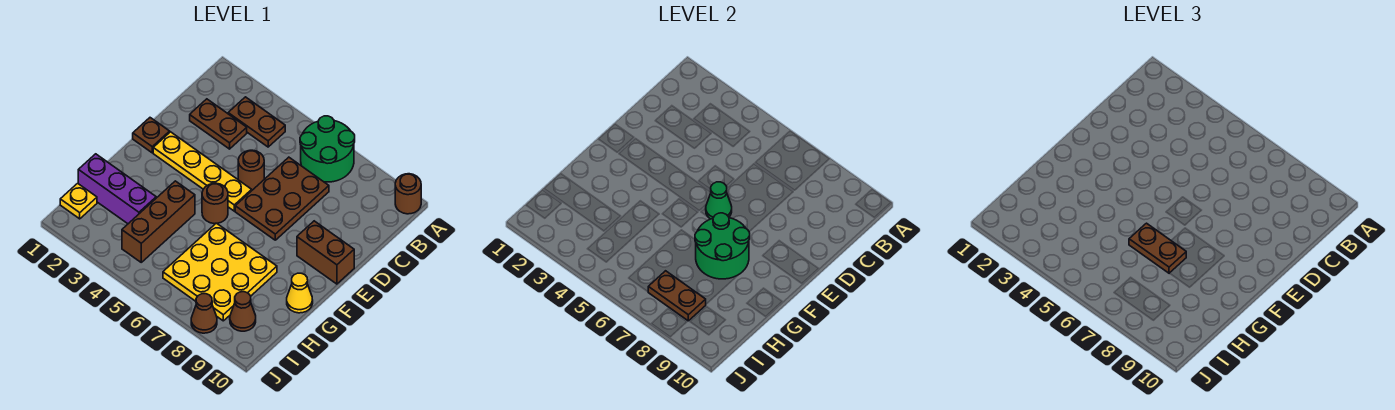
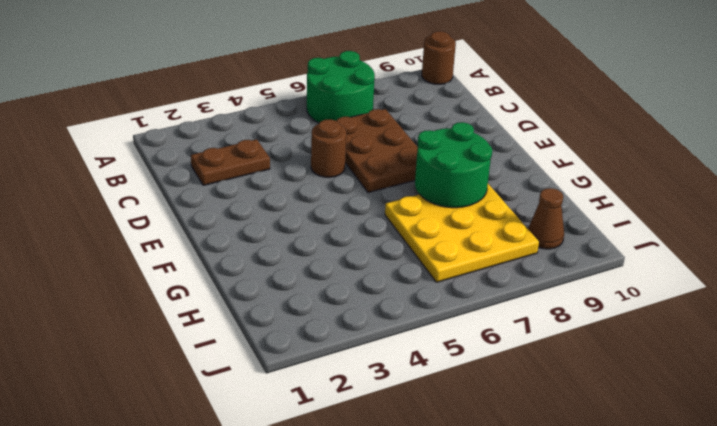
none -> brown 1x2 plate [228,97,285,147]
none -> brown 1x1 plate [133,118,170,153]
none -> yellow 1x4 plate [153,132,252,211]

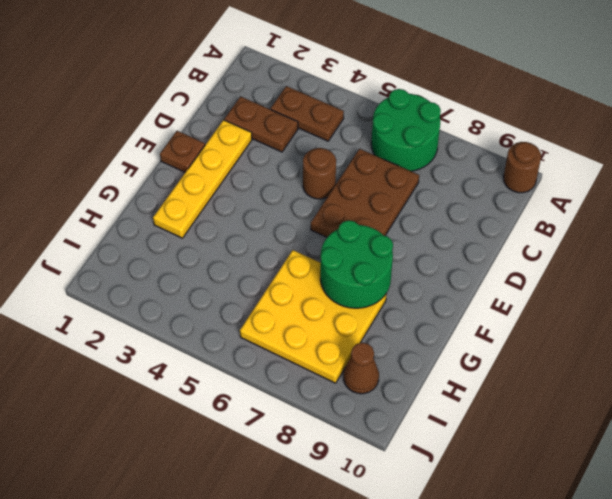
yellow 1x4 plate [153,120,252,238] -> yellow 1x4 plate turned to [153,132,252,211]
none -> brown 1x2 brick [297,221,354,284]
none -> brown 1x1 round brick [202,183,228,224]
none -> brown 1x3 brick [122,181,195,262]

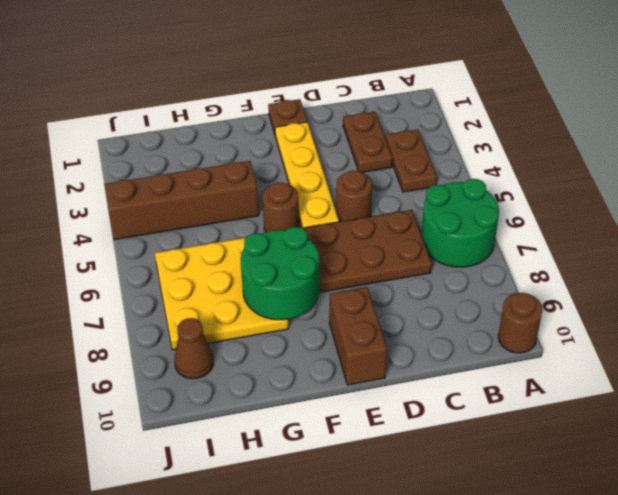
brown 1x4 brick [104,161,259,240] -> brown 1x3 brick [122,181,195,262]
none -> yellow 1x1 cone [287,273,313,313]
none -> purple 1x3 brick [78,154,156,224]
none -> yellow 1x1 plate [60,183,97,219]

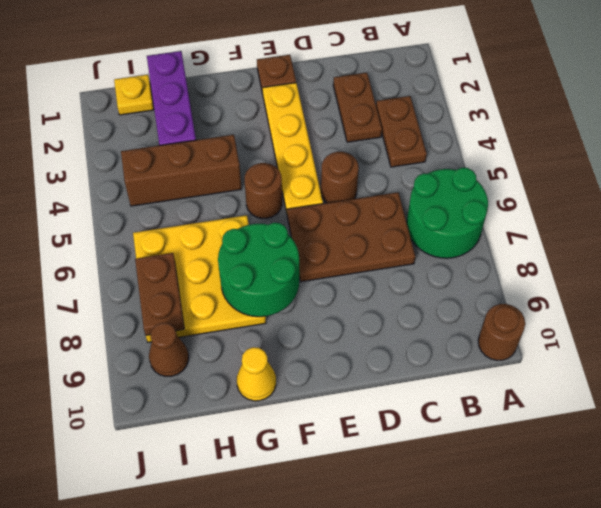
none -> brown 1x2 brick [297,221,354,284]
none -> brown 1x1 cone [191,294,217,333]
none -> green 1x1 cone [706,182,732,219]

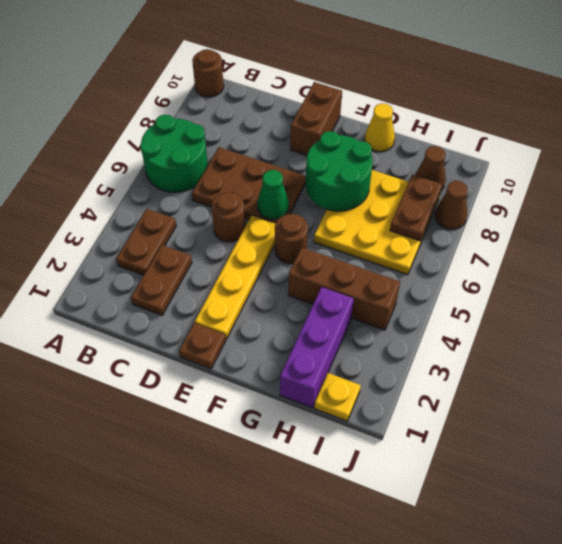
none -> brown 1x2 plate [1129,223,1186,273]

